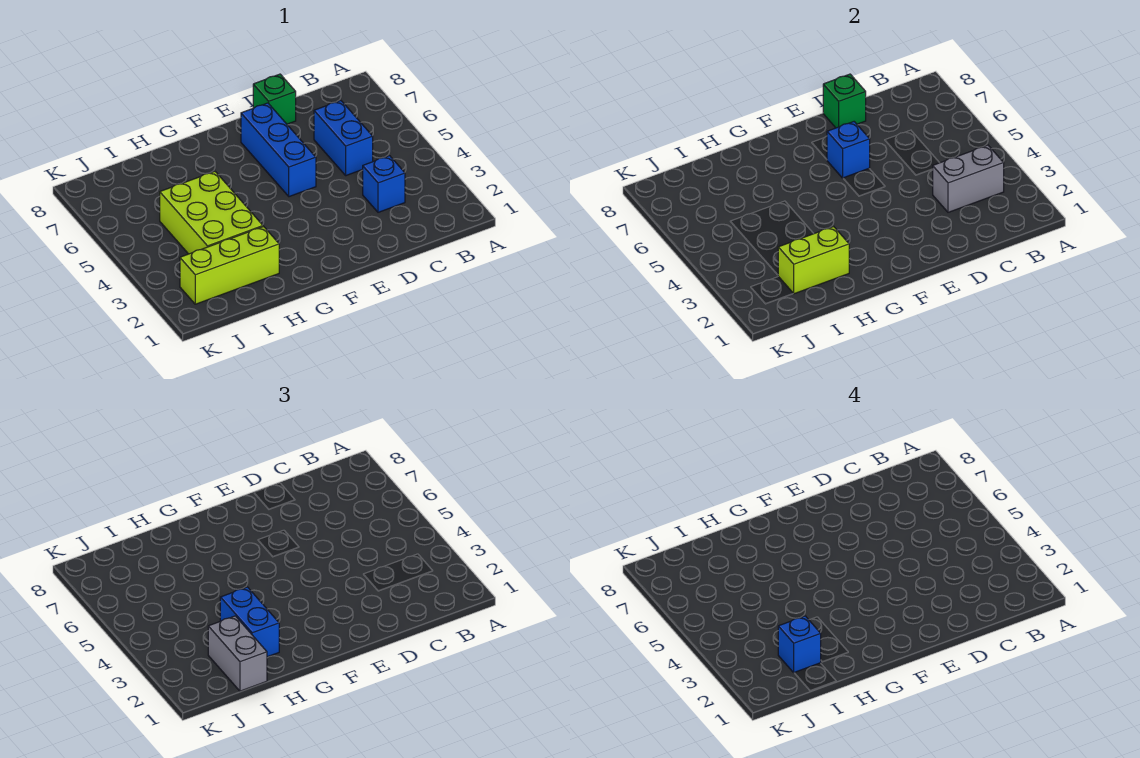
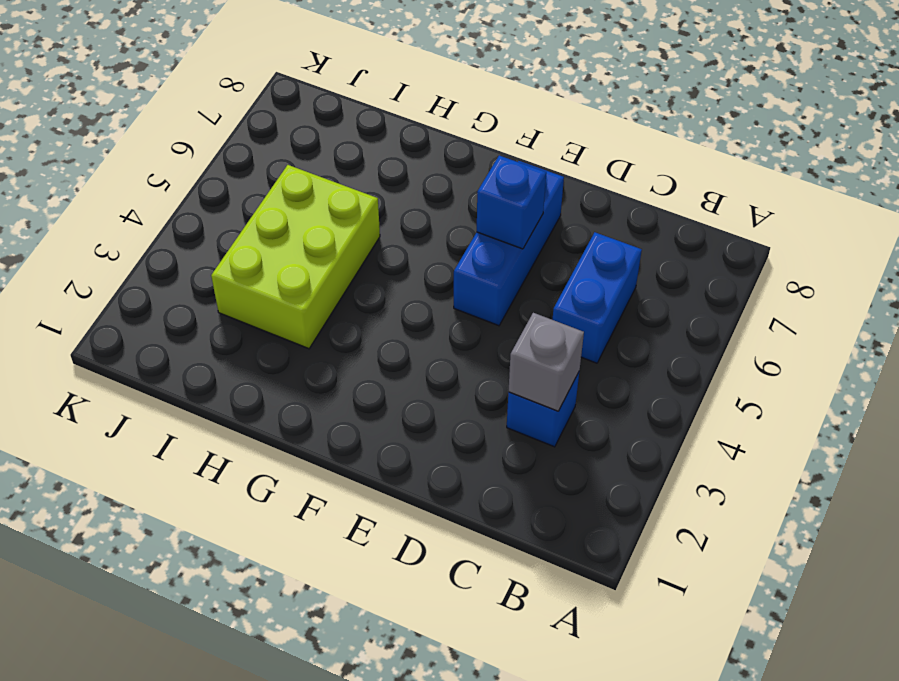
grey 1x1 brick [508,313,584,411] -> grey 1x2 brick [933,145,1004,212]
none -> green 1x1 brick [253,74,296,124]
none -> lime 1x3 brick [180,226,279,304]
none -> green 1x1 brick [823,74,866,128]

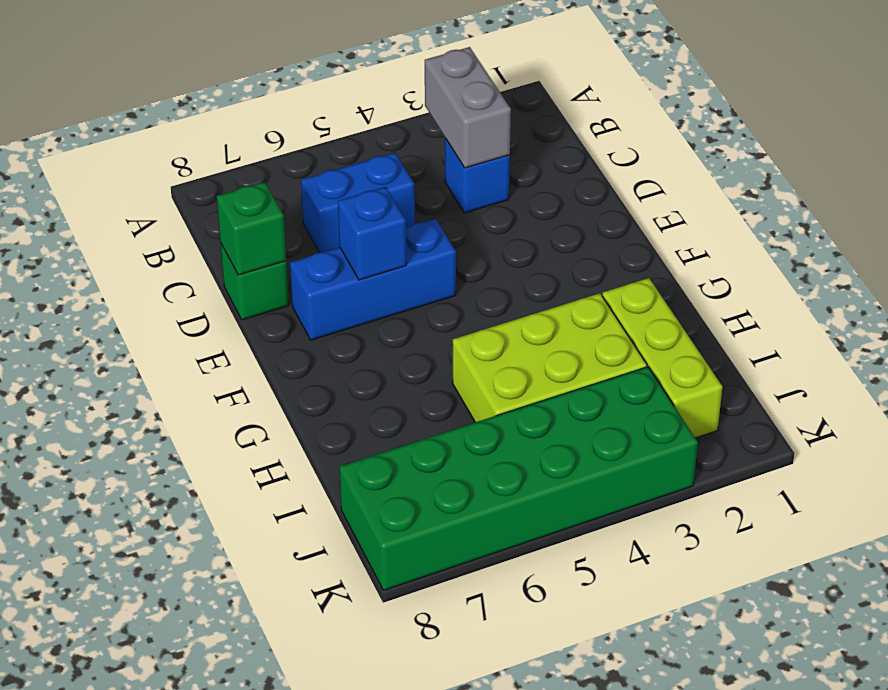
green 2x6 brick [339,367,698,590] -> none
none -> lime 1x2 brick [778,226,849,294]
none -> blue 1x2 brick [220,587,279,657]
none -> grey 1x2 brick [208,616,267,691]

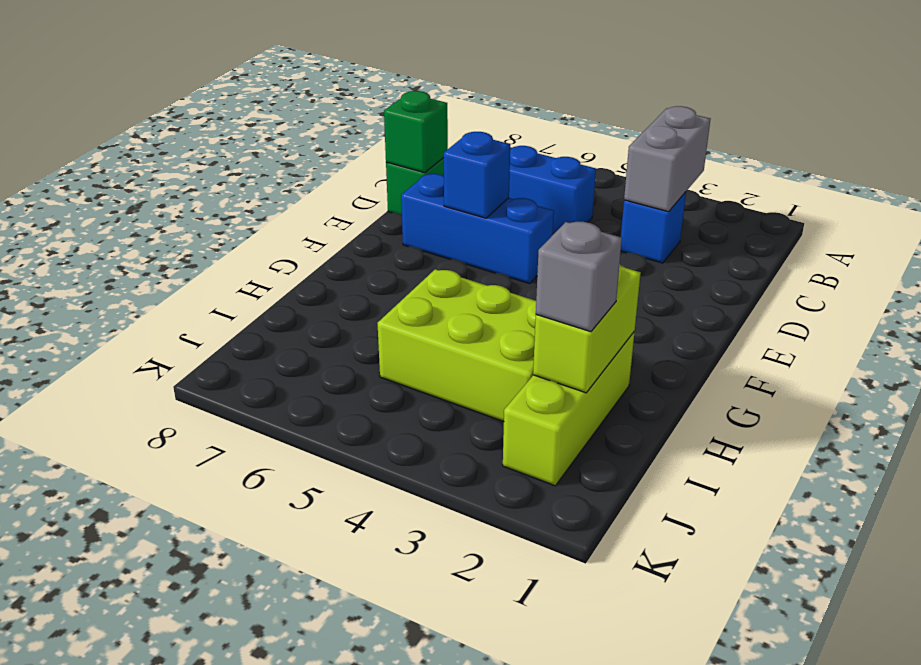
grey 1x1 brick [536,222,622,332] -> grey 1x2 brick [208,616,267,691]
none -> blue 1x2 brick [220,587,279,657]
none -> blue 1x1 brick [778,616,821,673]

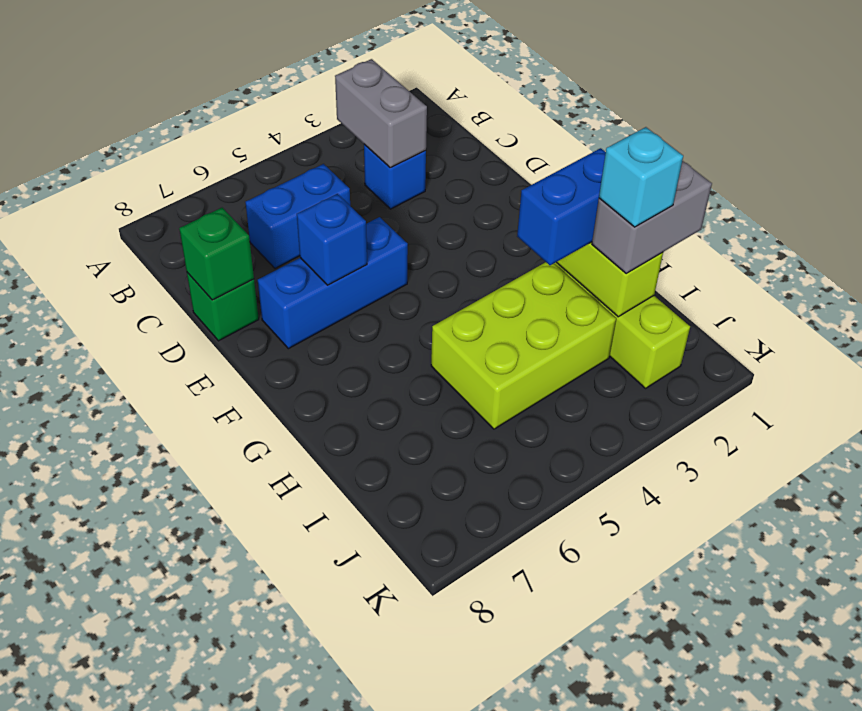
cyan 1x1 brick [599,127,683,227] -> blue 1x1 brick [778,616,821,673]

